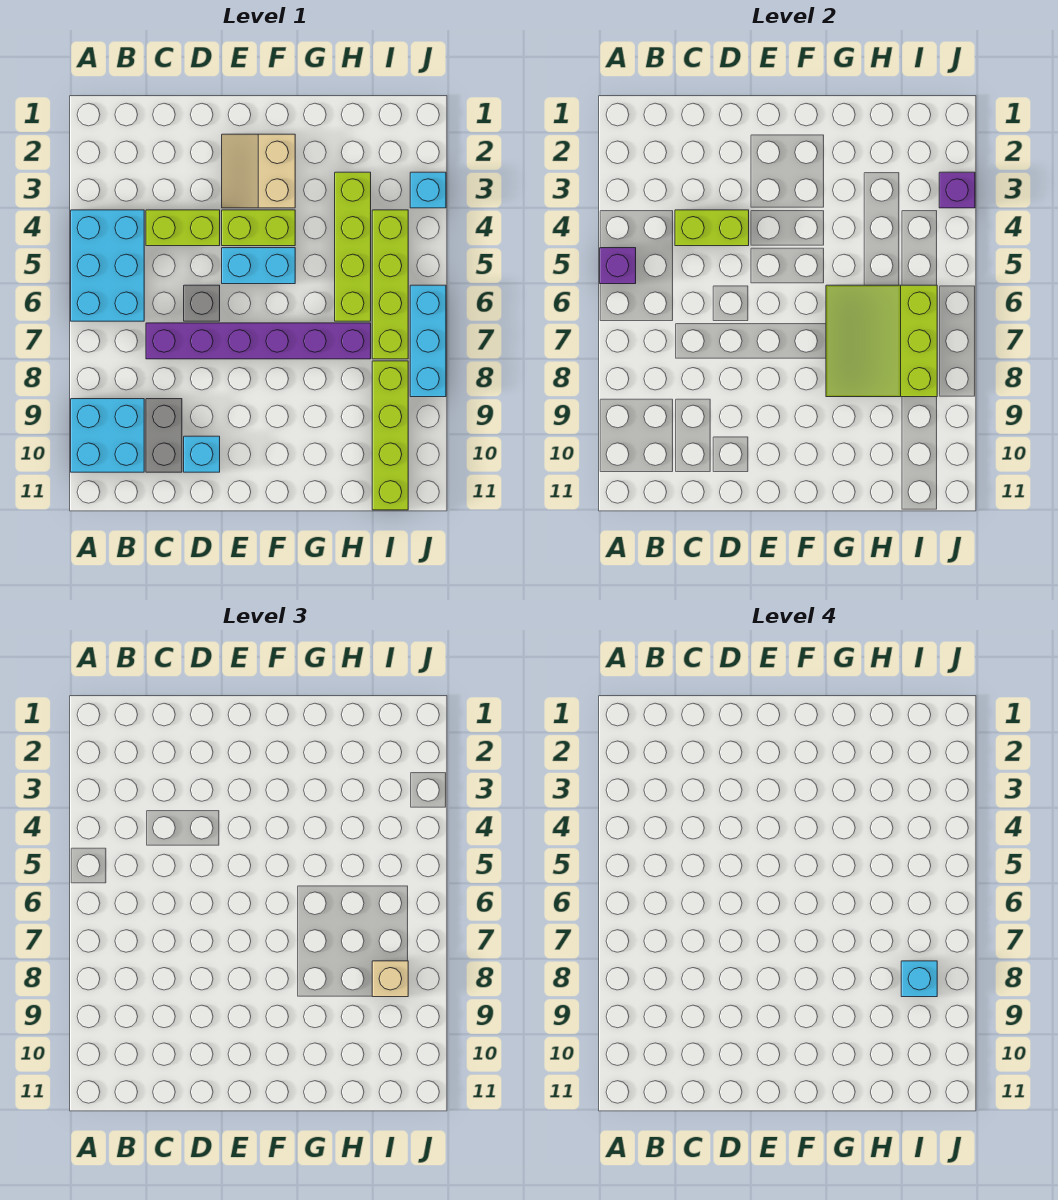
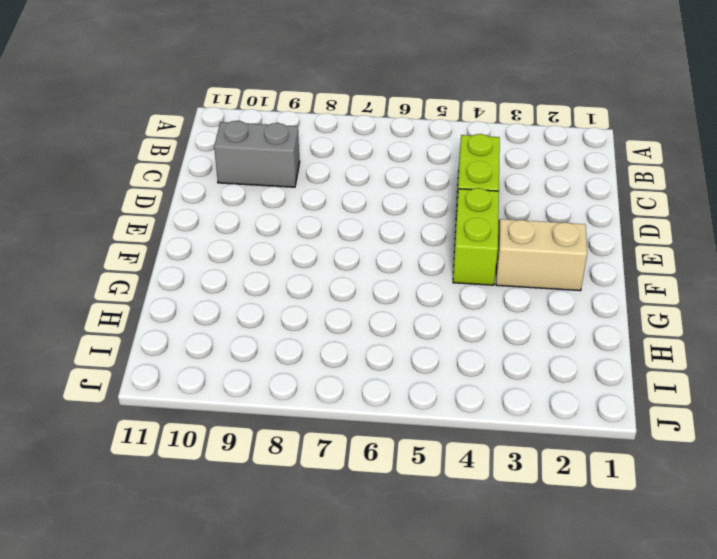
none -> cyan 2x3 brick [71,210,144,321]
none -> cyan 2x2 brick [71,399,144,472]
none -> purple 1x6 brick [146,323,371,359]

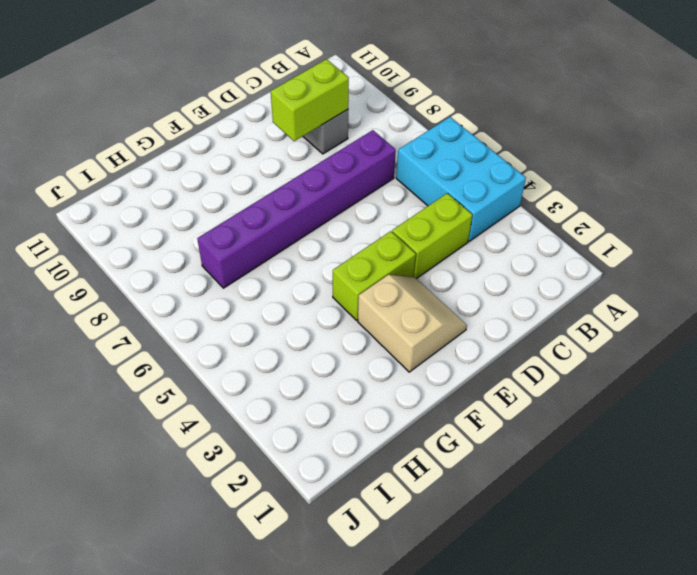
lime 1x2 brick [271,59,349,141] -> lime 1x2 brick moved to [675,210,749,246]
none -> cyan 2x2 brick [71,399,144,472]
none -> grey 1x1 brick [184,285,220,321]
none -> cyan 1x1 brick [184,436,220,472]

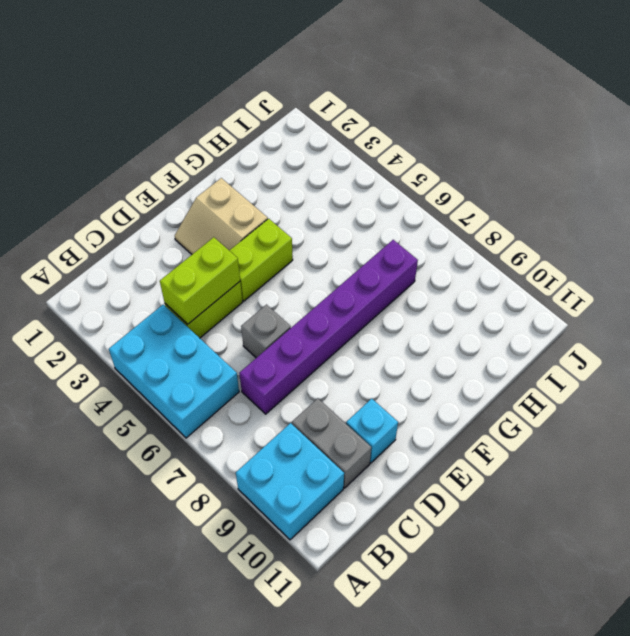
none -> cyan 1x2 brick [222,248,295,284]
none -> lime 1x4 brick [335,172,371,321]
none -> lime 1x4 brick [372,210,408,359]

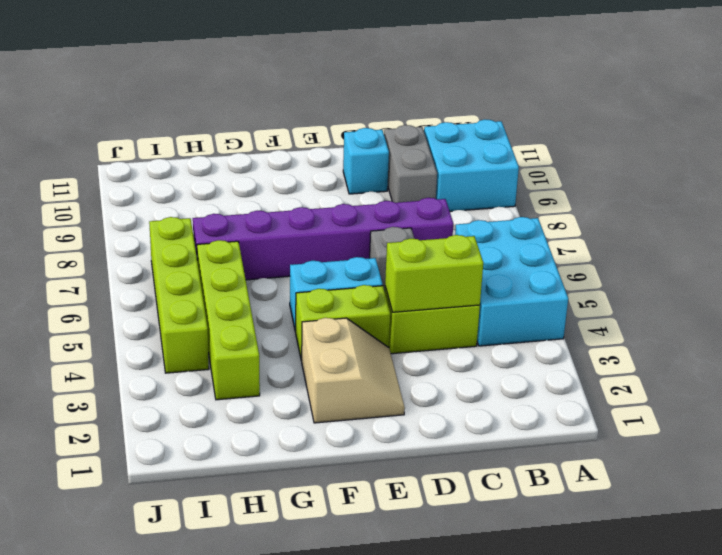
none -> lime 1x4 brick [372,361,408,510]
none -> cyan 1x1 brick [410,172,446,208]
none -> cyan 1x3 brick [410,285,446,397]

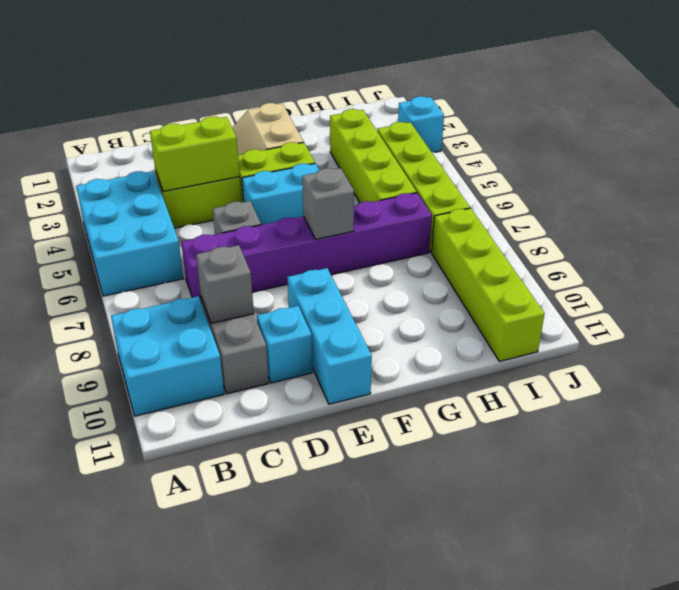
grey 1x1 brick [196,245,254,323] -> none
cyan 1x3 brick [287,268,372,404] -> cyan 1x3 brick moved to [410,285,446,397]
grey 1x1 brick [302,168,354,239] -> none
none -> purple 1x1 brick [600,248,636,284]
none -> lime 3x3 slope [826,285,937,397]
none -> purple 1x1 brick [939,172,975,208]

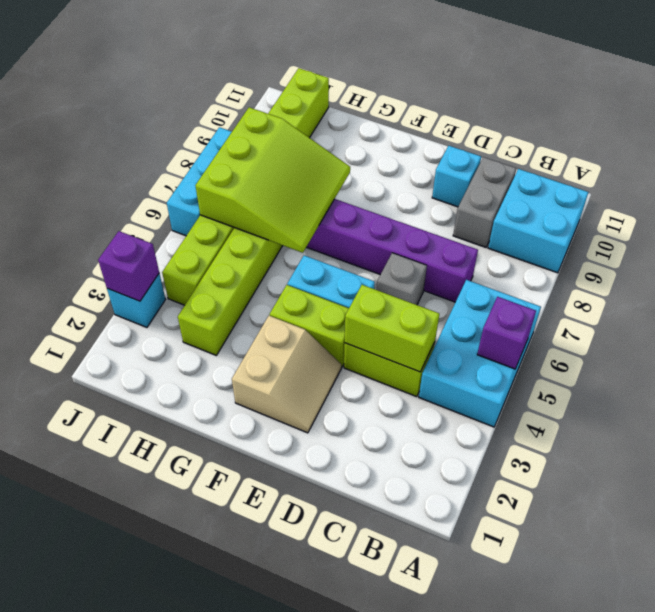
none -> tan 1x1 brick [372,961,408,997]
none -> cyan 1x1 brick [901,961,937,997]

